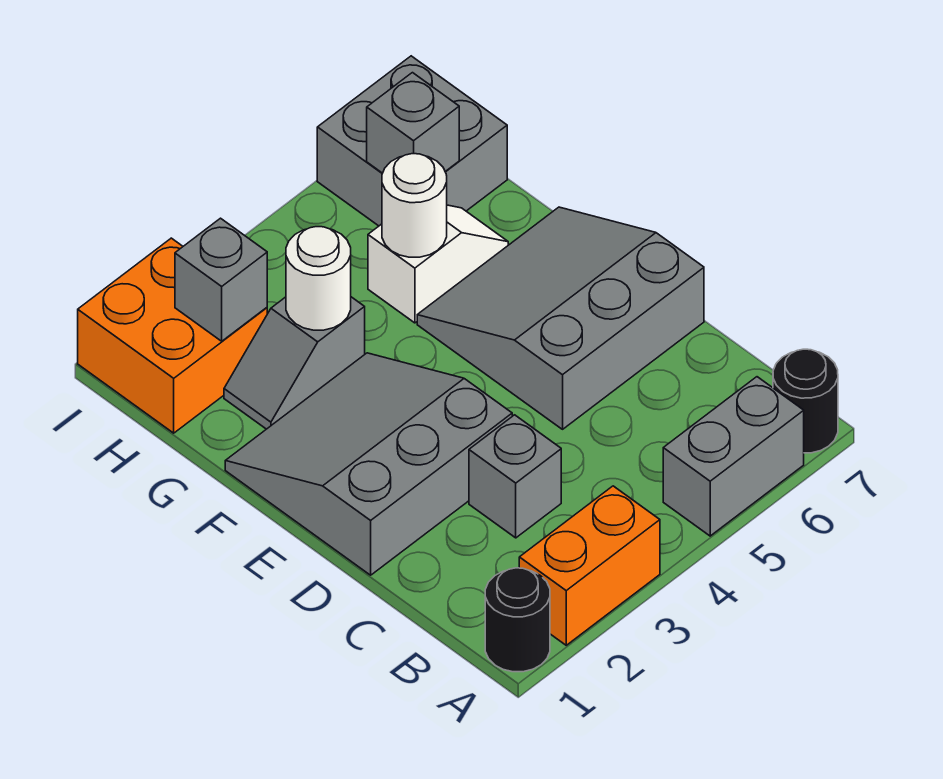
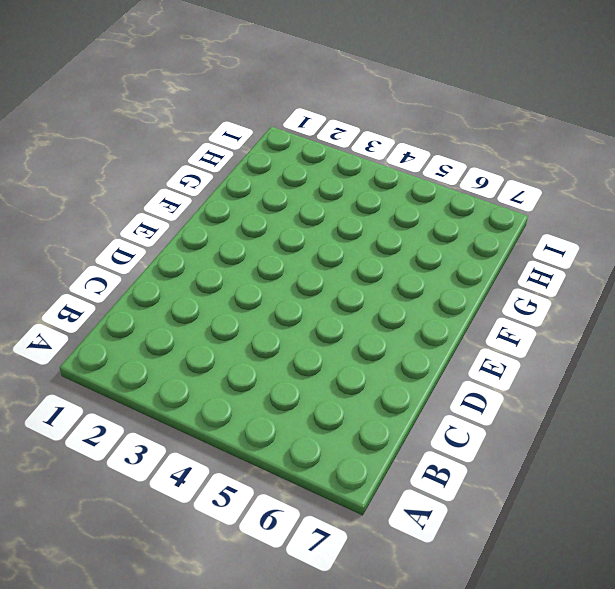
none -> black 1x1 round brick [485,568,550,672]
none -> orange 1x2 brick [519,486,660,645]
none -> grey 1x2 brick [663,377,804,536]

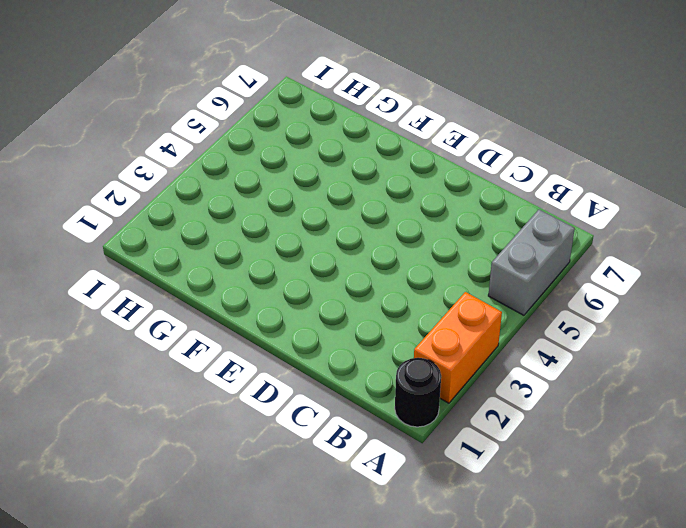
none -> black 1x1 round brick [773,349,838,453]
none -> grey 1x1 brick [469,415,561,538]
none -> grey 3x3 slope [225,353,512,575]

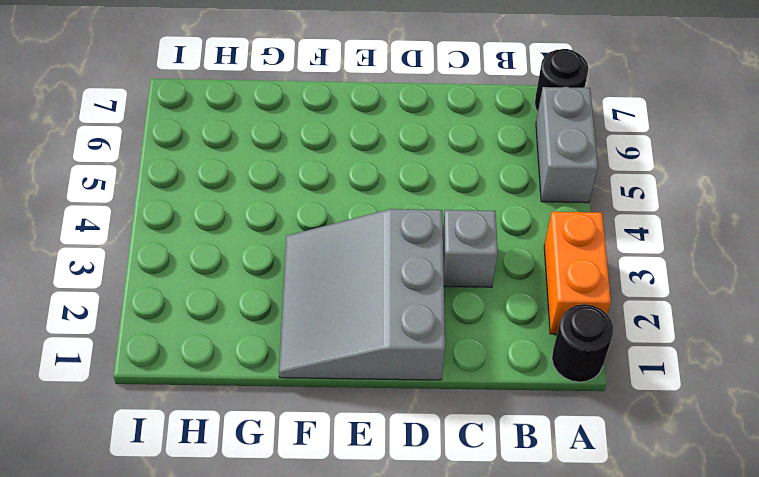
none -> grey 3x3 slope [417,207,704,429]
none -> grey 1x2 slope [224,297,365,429]
none -> white 1x2 slope [368,205,508,323]

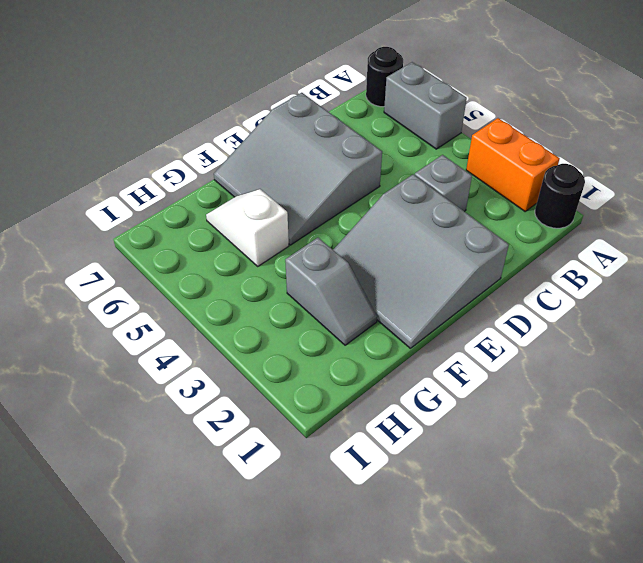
none -> orange 2x2 brick [78,238,267,433]
none -> grey 2x2 brick [317,56,507,226]
none -> white 1x1 round brick [286,227,351,330]

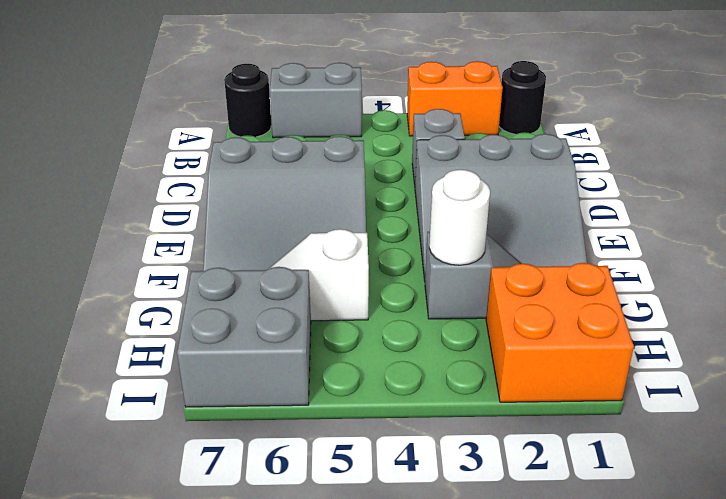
none -> white 1x1 round brick [382,154,447,257]
none -> grey 1x1 brick [175,218,267,341]
none -> grey 1x1 brick [367,73,459,173]

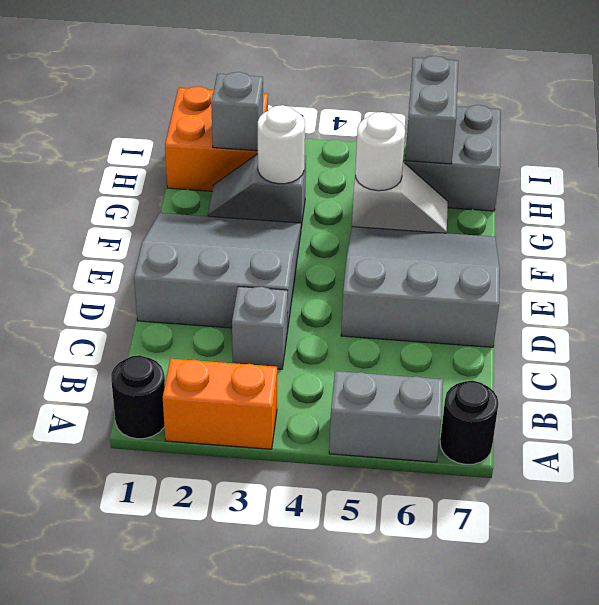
grey 1x2 brick [405,56,458,164] -> grey 1x1 brick [367,73,459,173]

